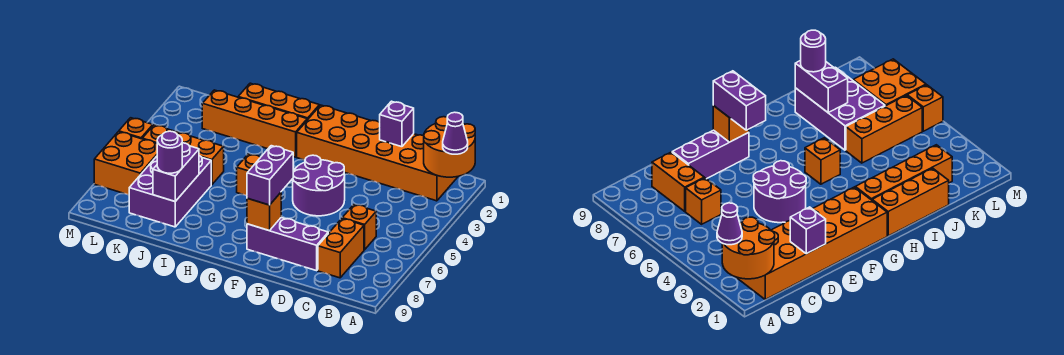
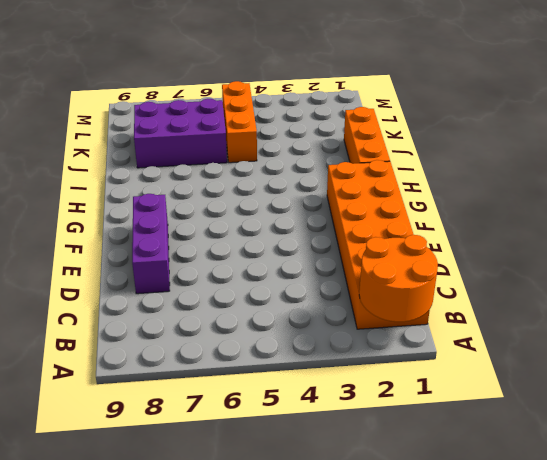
none -> orange 1x1 brick [342,205,376,250]
none -> orange 1x2 brick [318,219,364,278]
none -> purple 2x2 round brick [293,155,345,216]

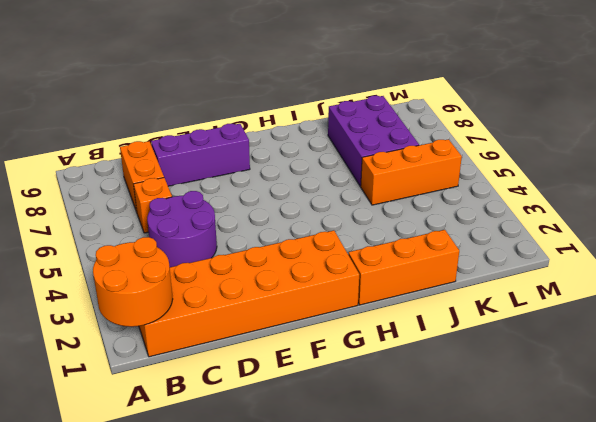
purple 2x2 round brick [147,191,217,267] -> purple 2x2 round brick moved to [293,155,345,216]
none -> orange 1x4 brick [202,90,307,157]
none -> orange 1x1 brick [237,154,261,196]
none -> orange 2x2 brick [94,132,157,195]

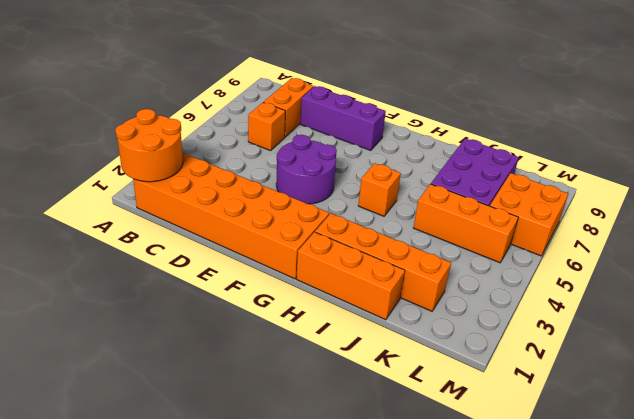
none -> orange 1x1 brick [119,118,153,139]
none -> purple 1x1 brick [380,101,414,147]
none -> orange 1x1 brick [247,193,281,231]

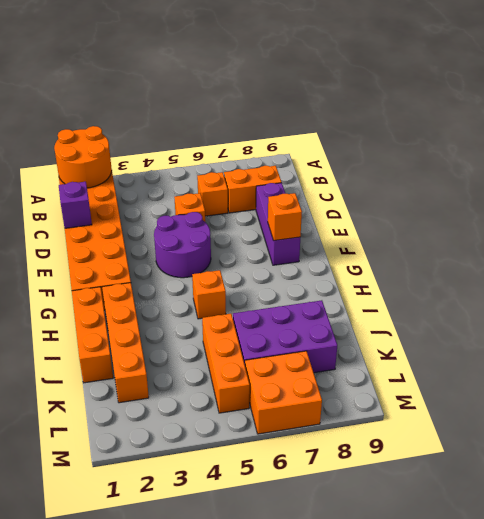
orange 1x1 brick [174,193,205,221] -> orange 1x1 brick moved to [119,118,153,139]
none -> purple 1x2 brick [153,143,199,201]
none -> purple 1x1 cone [443,112,468,154]
none -> purple 1x2 brick [247,146,293,205]

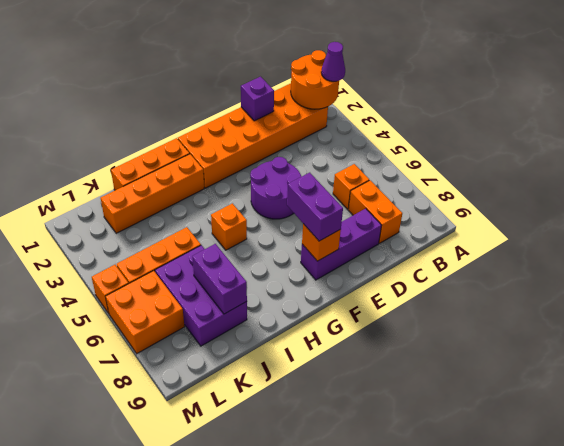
none -> purple 1x1 round brick [157,131,182,173]

